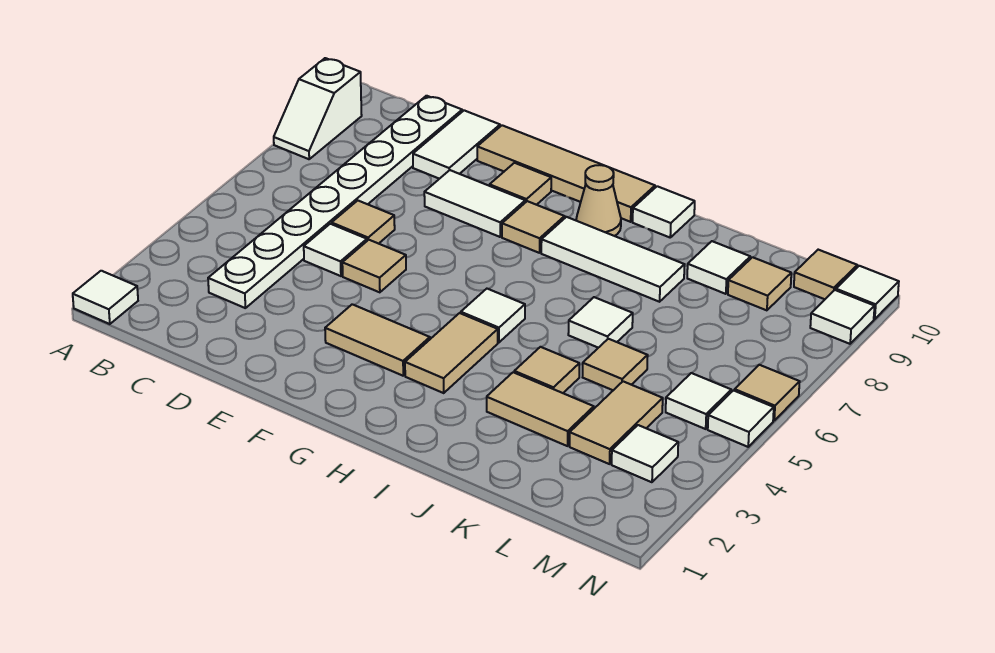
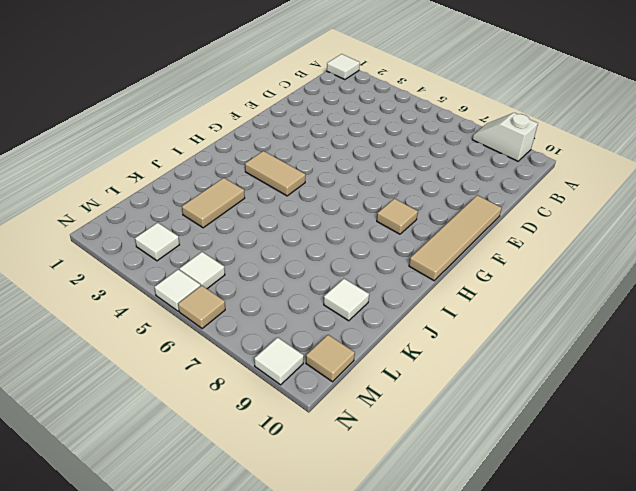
none -> white 1x8 plate [208,96,462,308]
none -> white 1x1 tile [304,224,367,276]
none -> tan 1x1 tile [332,201,395,244]
none -> white 1x2 tile [413,110,500,179]

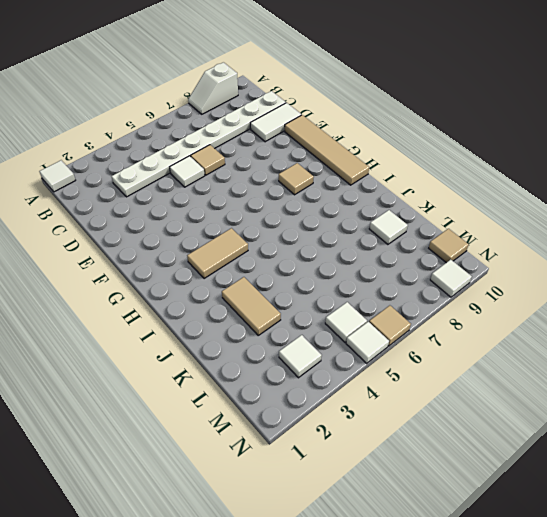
none -> tan 1x1 tile [342,240,406,292]
none -> white 1x2 tile [424,170,525,237]
none -> tan 1x2 tile [325,304,430,376]
none -> tan 1x1 tile [490,163,551,205]

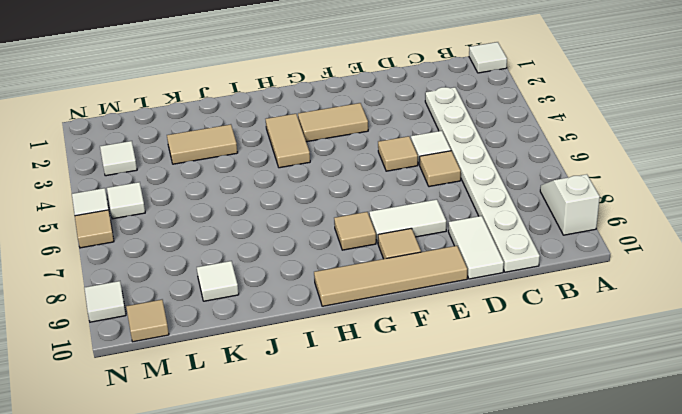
none -> white 1x1 tile [461,289,525,342]
none -> white 1x3 tile [541,217,685,302]
none -> tan 1x1 cone [576,165,621,236]
none -> white 1x1 tile [633,186,695,237]

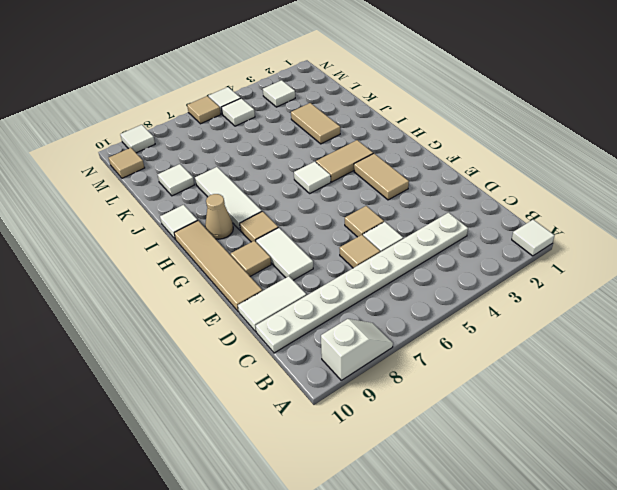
none -> tan 1x1 tile [514,347,579,393]
none -> white 1x1 tile [568,297,633,348]
none -> tan 1x1 tile [583,339,648,390]
none -> tan 1x2 tile [570,381,663,464]

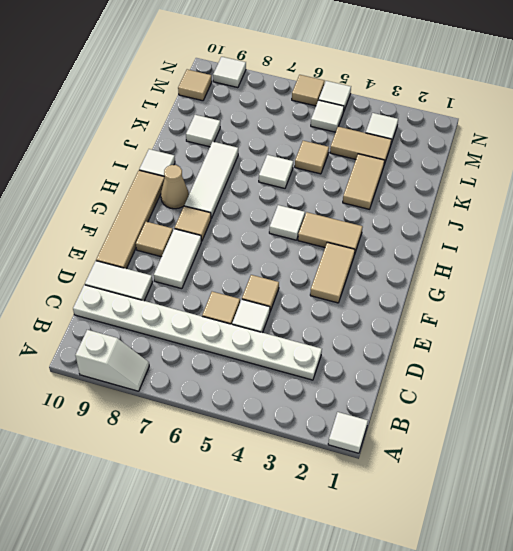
none -> tan 1x1 tile [514,347,579,393]
none -> tan 1x1 tile [728,257,791,310]
none -> white 1x1 tile [836,266,899,319]

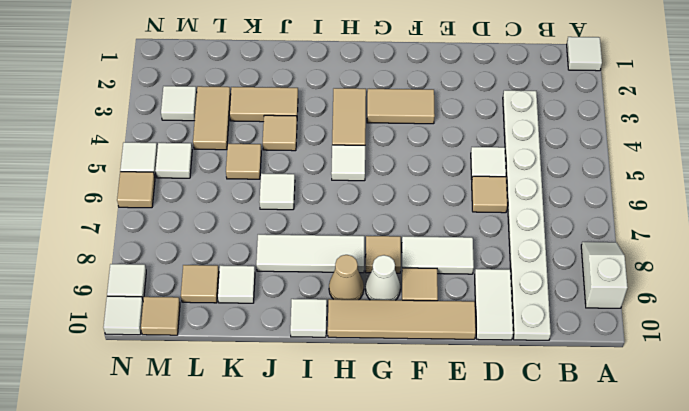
white 1x1 cone [365,255,400,300] -> none
none -> tan 1x1 tile [342,240,406,292]

